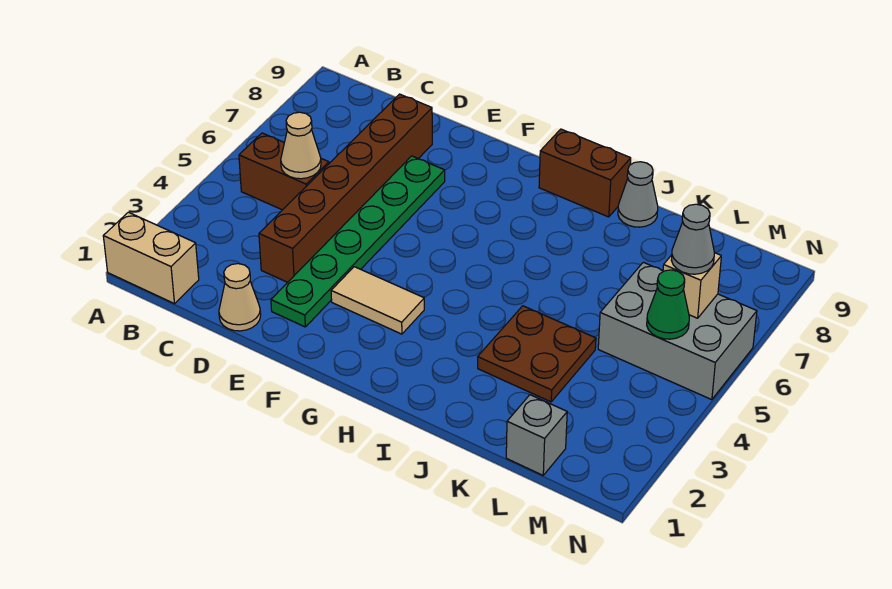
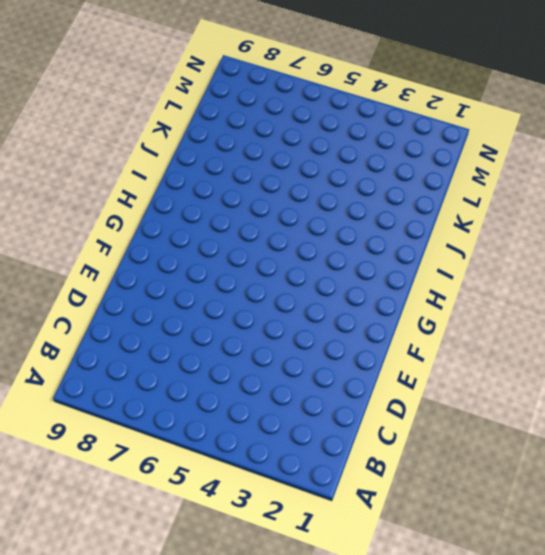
none -> tan 1x2 brick [103,212,199,304]
none -> brown 1x2 brick [239,133,329,210]
none -> tan 1x1 cone [219,264,261,331]

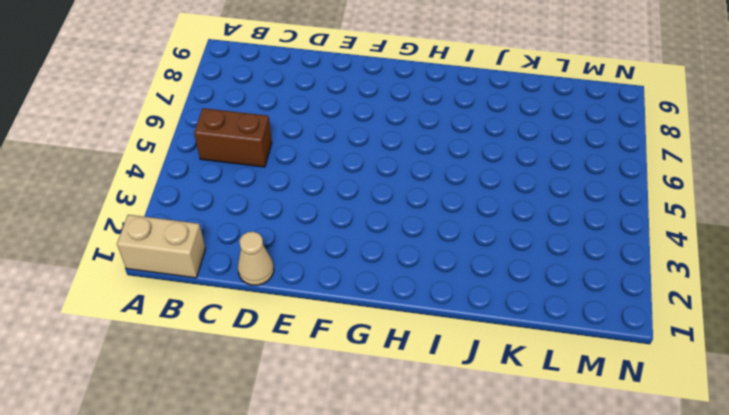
none -> brown 1x6 brick [259,94,432,282]
none -> green 1x6 plate [271,156,445,327]
none -> tan 1x2 tile [331,267,424,334]

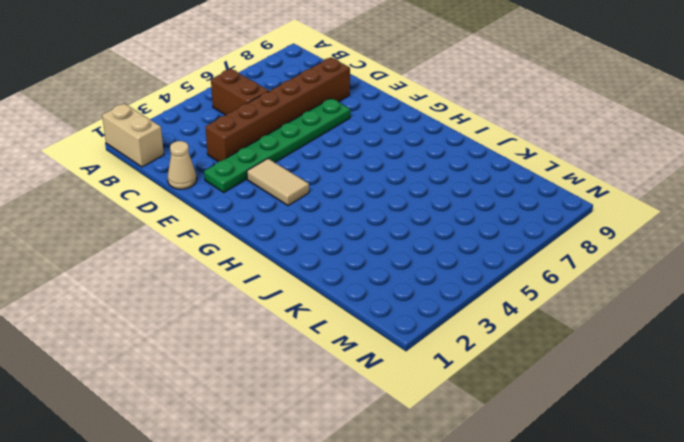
none -> brown 1x2 brick [539,129,631,217]
none -> brown 2x2 plate [478,306,596,402]
none -> grey 1x1 cone [618,162,658,227]

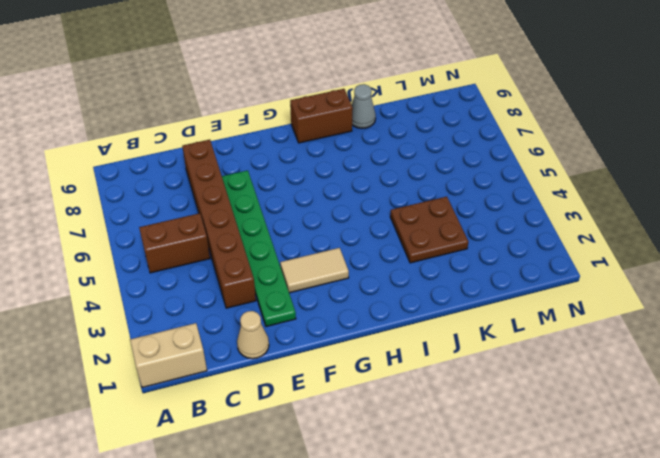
none -> grey 1x1 brick [506,395,567,475]
none -> grey 2x3 brick [598,262,757,400]
none -> tan 1x1 cone [281,112,321,179]

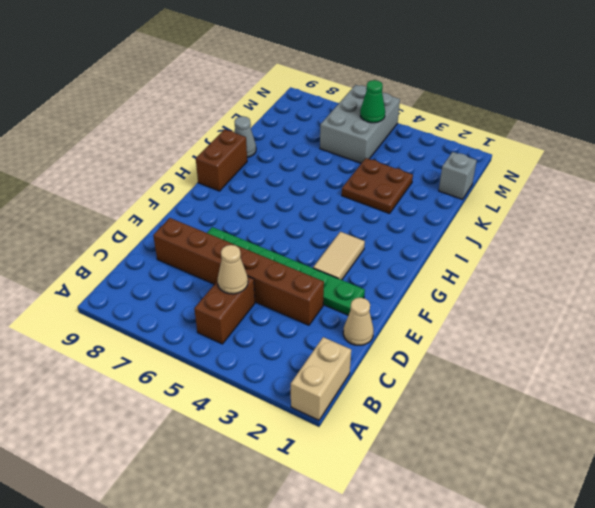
none -> tan 1x1 brick [663,253,721,318]
none -> grey 1x1 cone [671,204,714,274]

